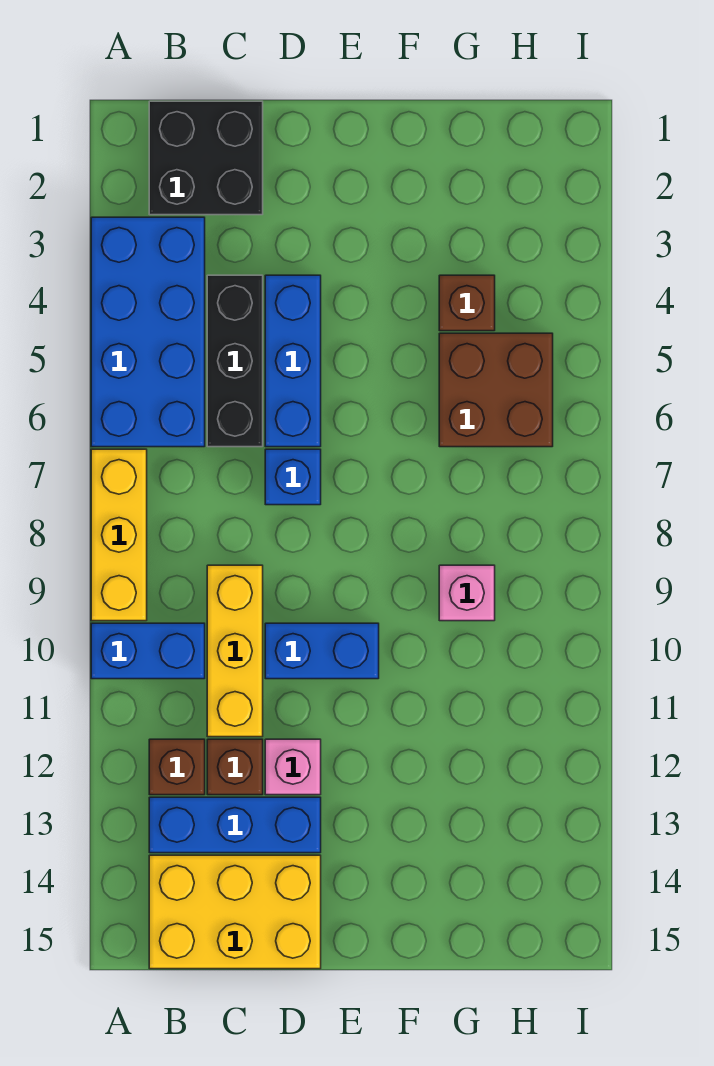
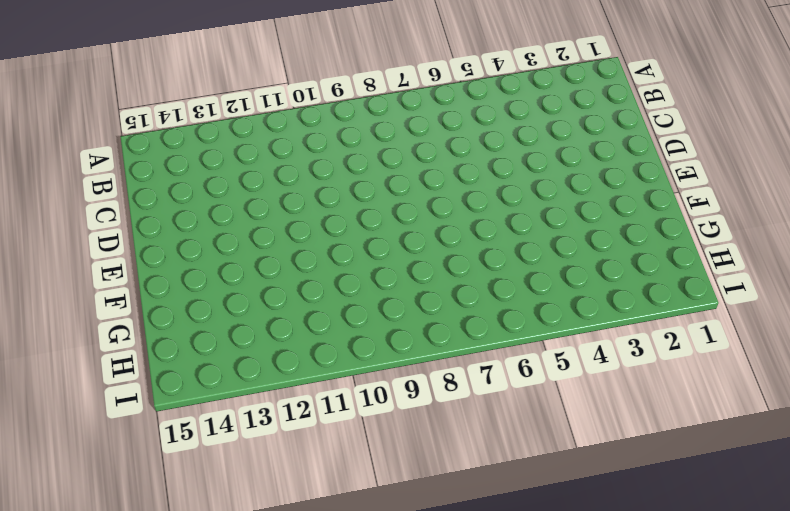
none -> blue 2x4 brick [91,217,205,447]
none -> yellow 1x3 brick [91,449,147,621]
none -> blue 1x2 brick [91,623,205,679]

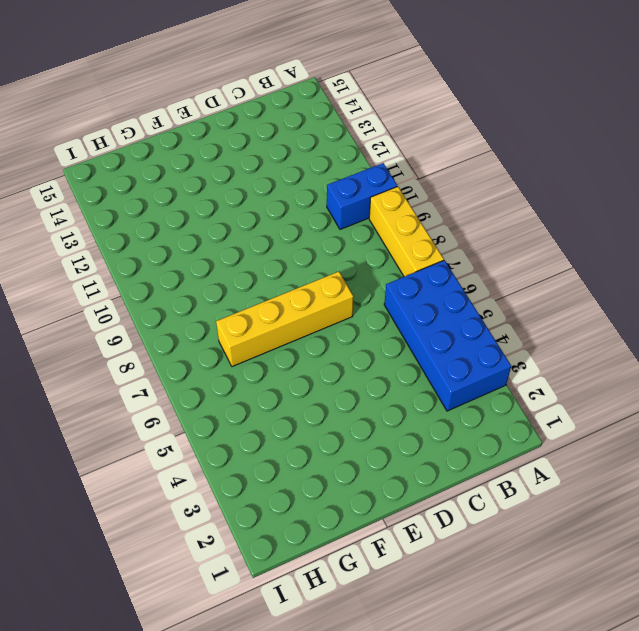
yellow 1x4 brick [216,272,353,367] -> blue 1x1 brick [265,449,321,505]
none -> black 2x2 brick [149,101,263,215]
none -> brown 1x1 brick [149,739,205,795]
none -> blue 1x3 brick [149,797,321,853]

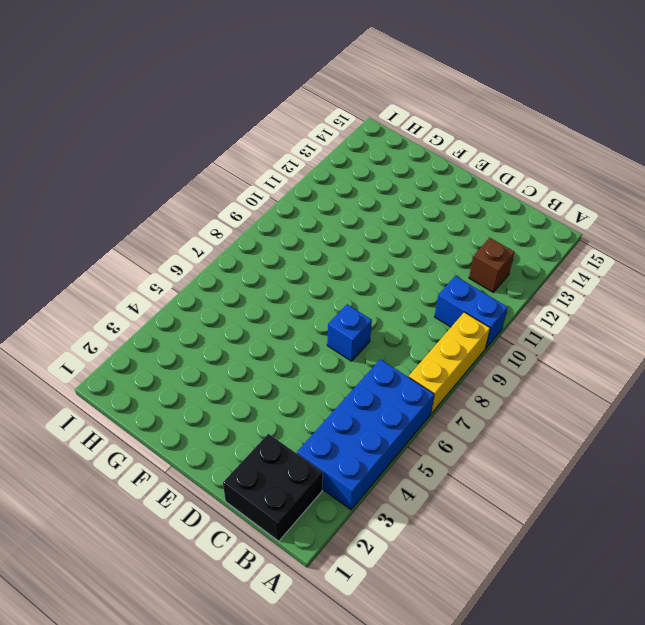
none -> blue 1x3 brick [149,797,321,853]
none -> yellow 2x3 brick [149,855,321,969]
none -> black 1x3 brick [207,275,263,447]

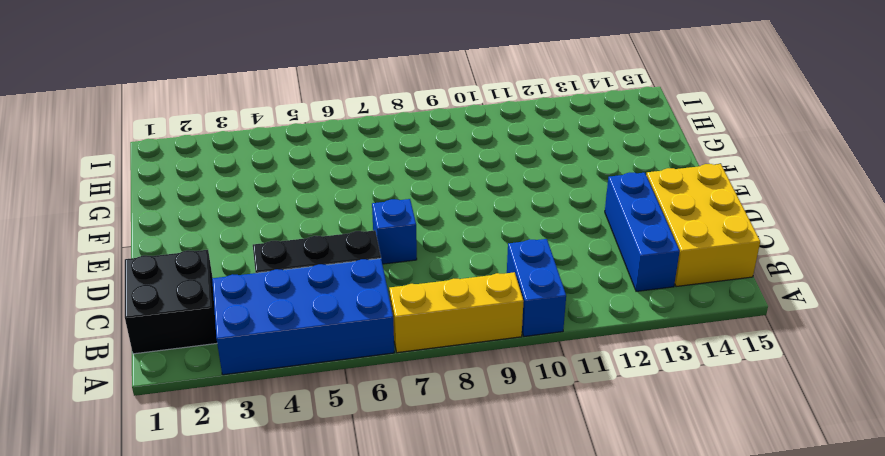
none -> brown 1x1 brick [149,739,205,795]
none -> yellow 1x3 brick [207,565,263,737]
none -> brown 1x1 brick [207,739,263,795]

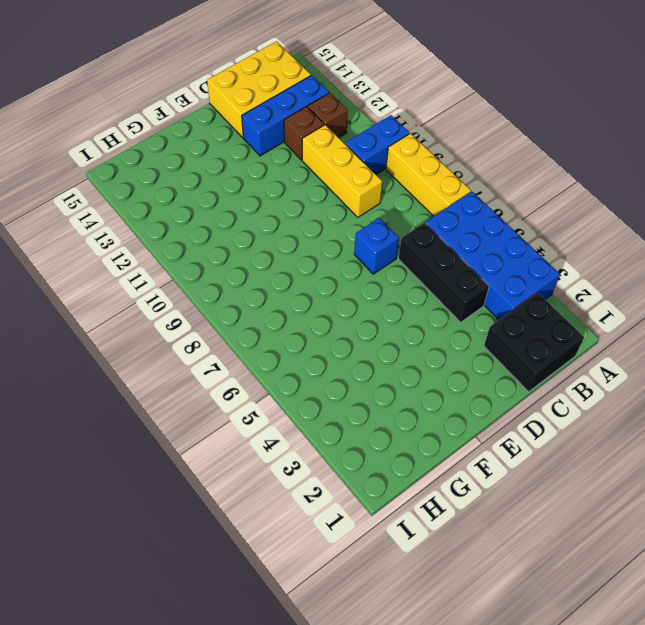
none -> blue 1x3 brick [265,275,321,447]
none -> blue 1x2 brick [265,623,379,679]
none -> pink 1x1 brick [265,739,321,795]

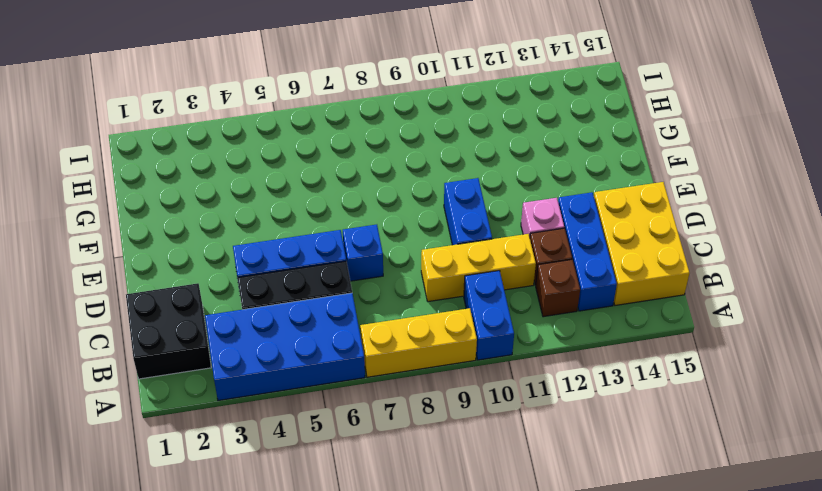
none -> brown 1x1 brick [439,275,495,331]
none -> brown 2x2 brick [439,333,553,447]
none -> pink 1x1 brick [439,565,495,621]

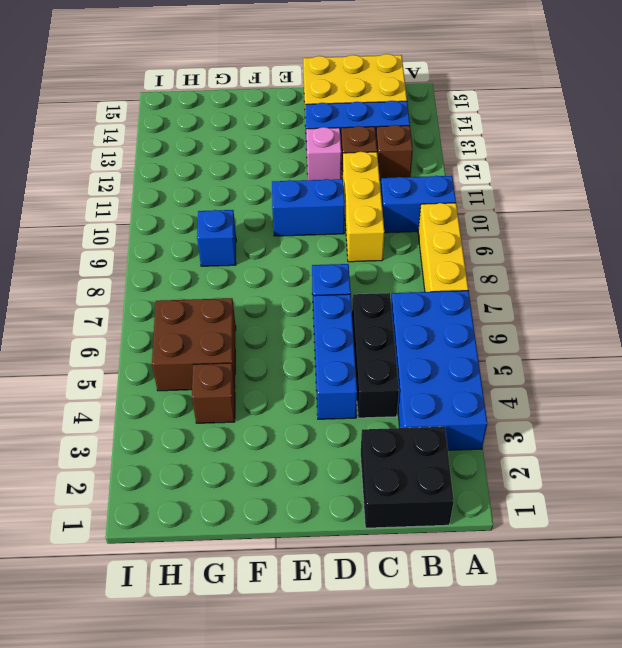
blue 1x1 brick [197,210,236,266] -> pink 1x1 brick [439,565,495,621]

